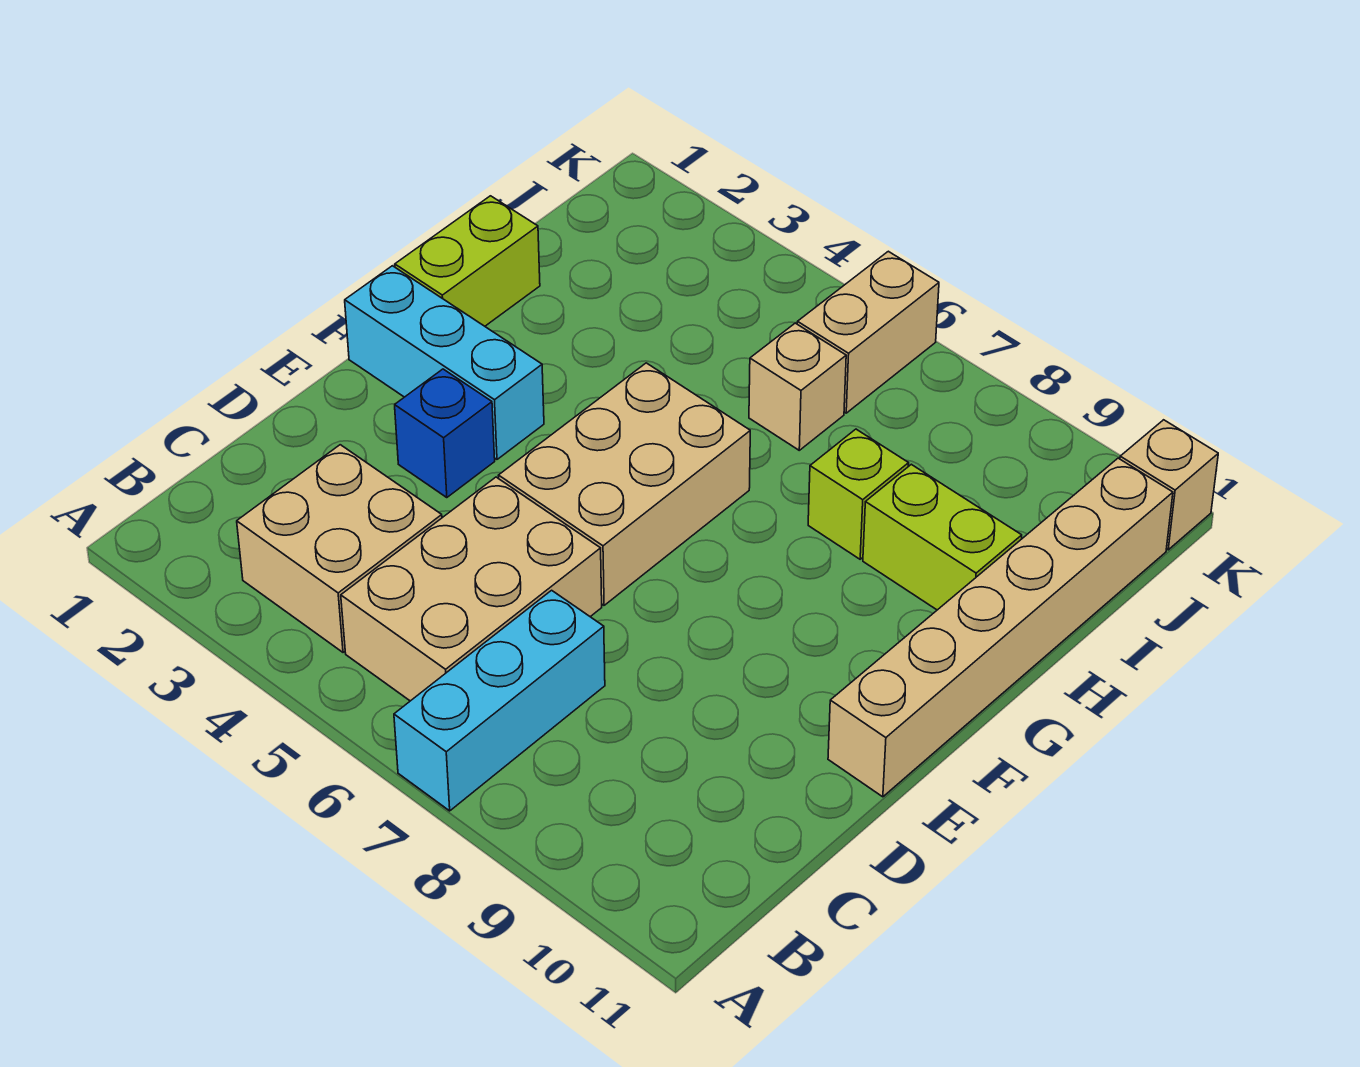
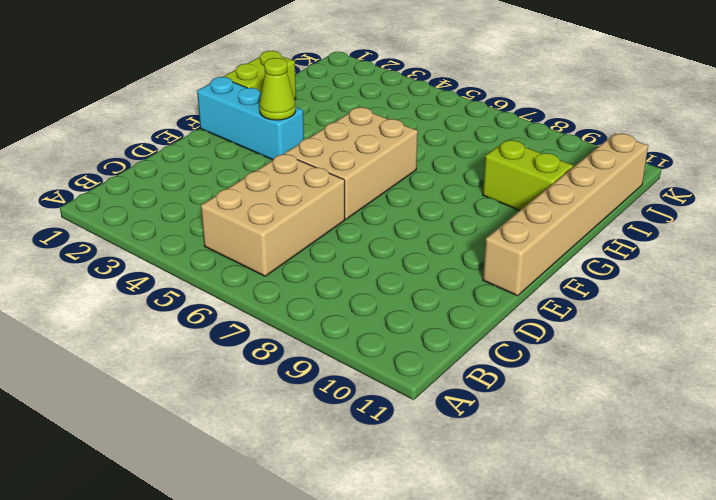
lime 1x1 cone [259,58,296,120] -> none
none -> cyan 1x3 brick [394,590,605,811]
none -> tan 2x2 brick [237,445,442,652]
none -> blue 1x1 brick [395,369,495,498]

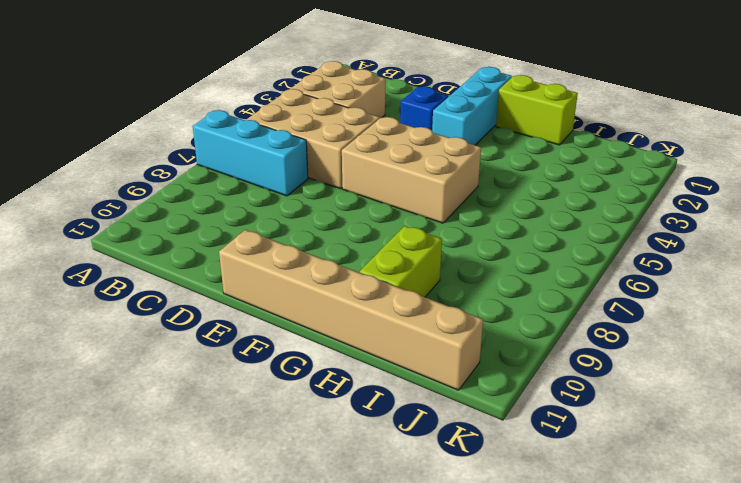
none -> lime 1x1 brick [808,429,909,559]
none -> tan 1x1 brick [749,323,846,450]
none -> tan 1x2 brick [797,251,939,413]

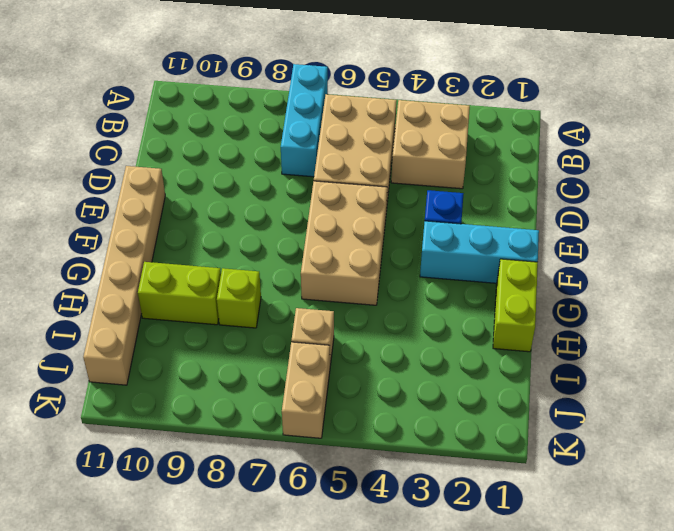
none -> tan 1x1 brick [1120,420,1218,550]

